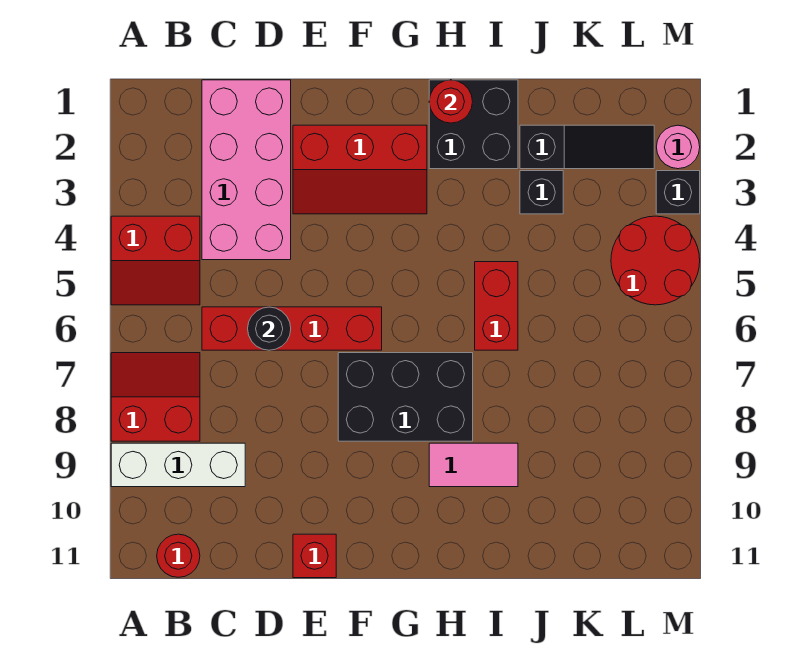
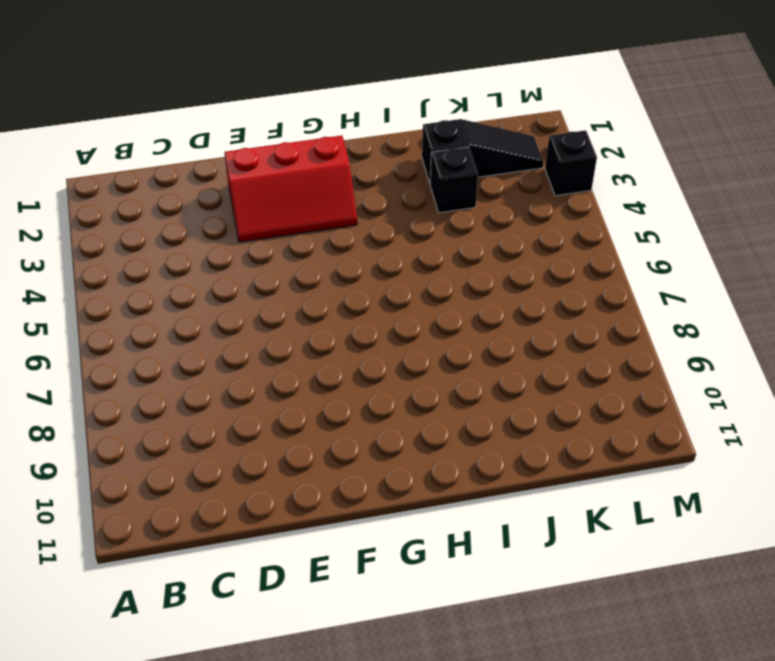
none -> red 2x2 slope [111,216,200,305]
none -> red 2x2 slope [111,353,200,441]
none -> white 1x3 brick [111,443,245,487]

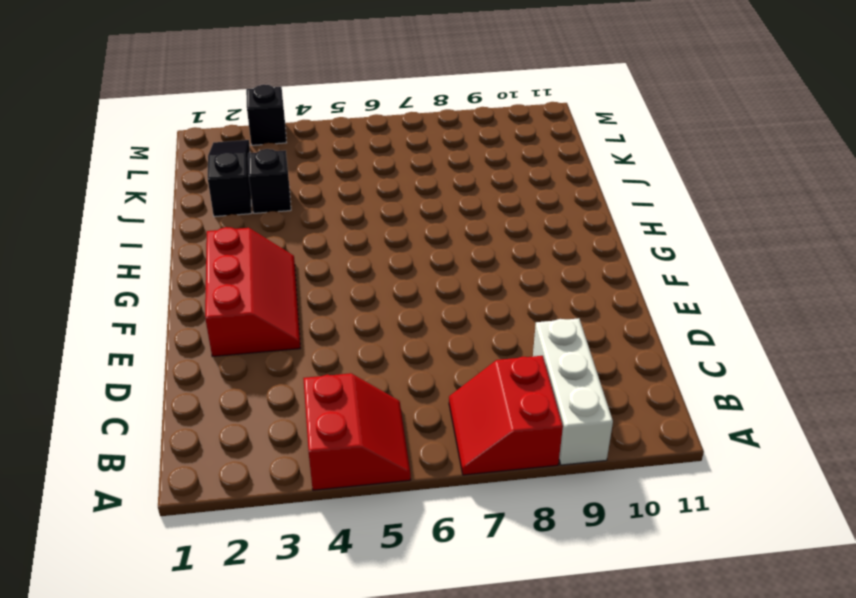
none -> red 1x1 round brick [157,534,200,577]
none -> pink 2x4 brick [202,80,291,260]
none -> red 1x4 brick [202,307,382,350]

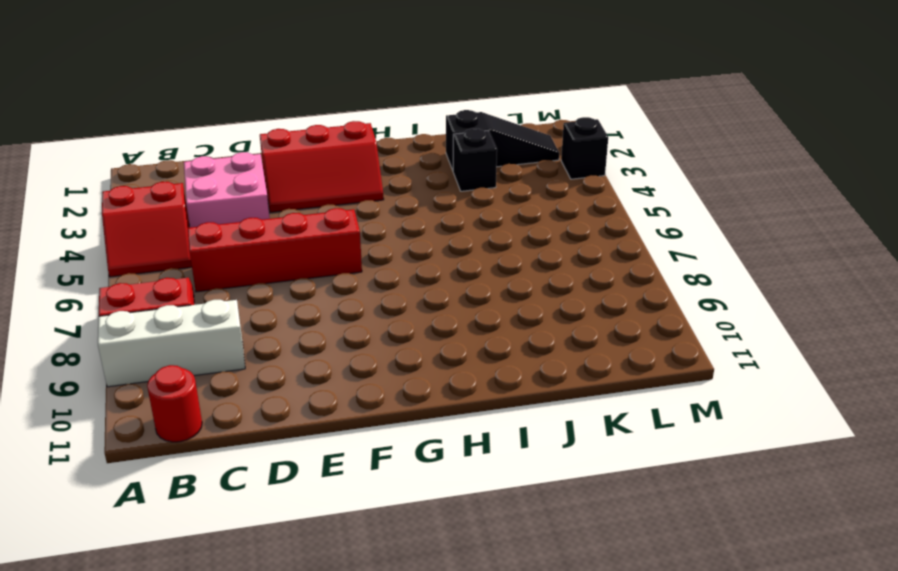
pink 2x2 brick [184,152,270,228] -> pink 2x4 brick [202,80,291,260]
none -> red 1x1 brick [293,534,336,578]
none -> black 2x3 brick [338,353,473,441]
none -> black 2x2 brick [429,80,518,169]

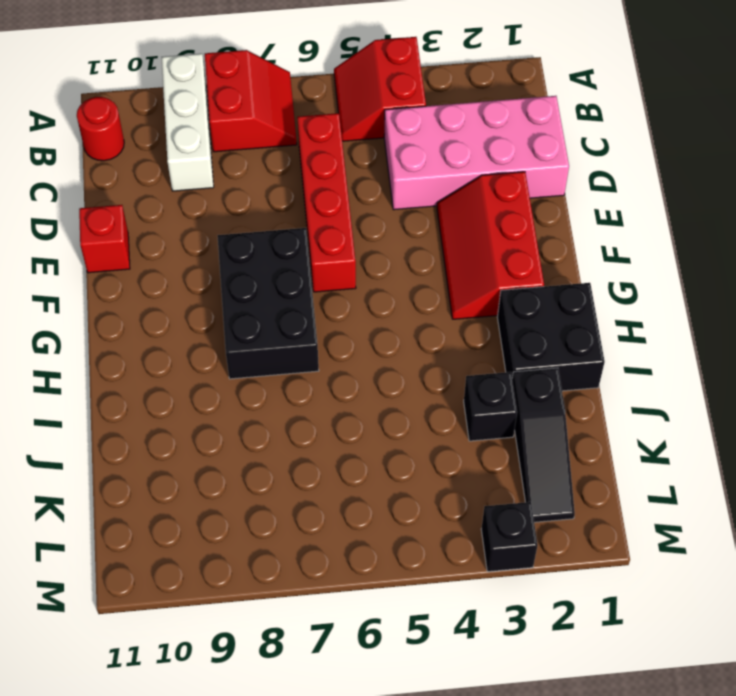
none -> pink 1x2 tile [429,443,518,487]
none -> red 1x2 brick [475,262,518,350]
none -> red 2x2 round brick [611,216,700,305]

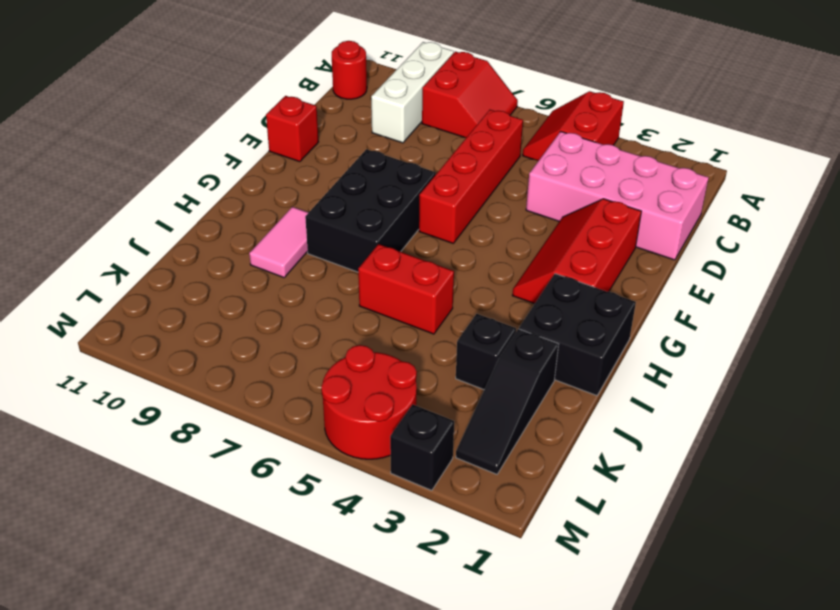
none -> pink 1x1 round brick [657,125,700,169]
none -> black 1x1 round brick [248,307,291,350]
none -> red 1x1 round brick [429,80,473,123]

